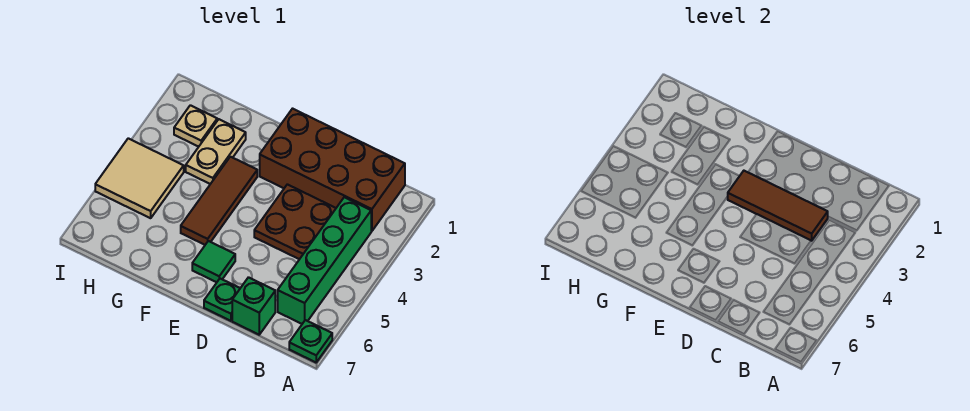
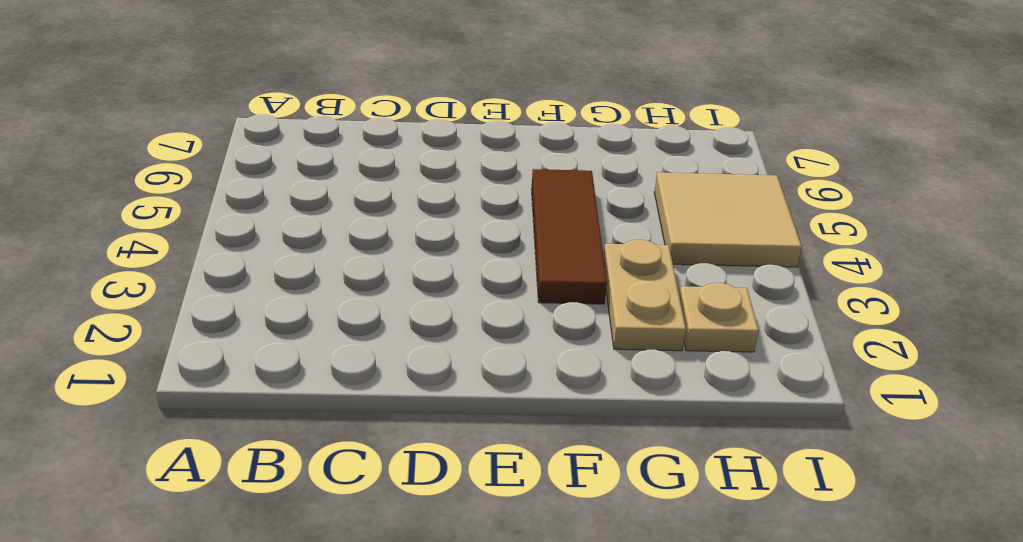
none -> green 1x1 plate [289,320,332,362]
none -> brown 2x4 brick [260,109,405,231]
none -> green 1x4 brick [278,197,371,324]

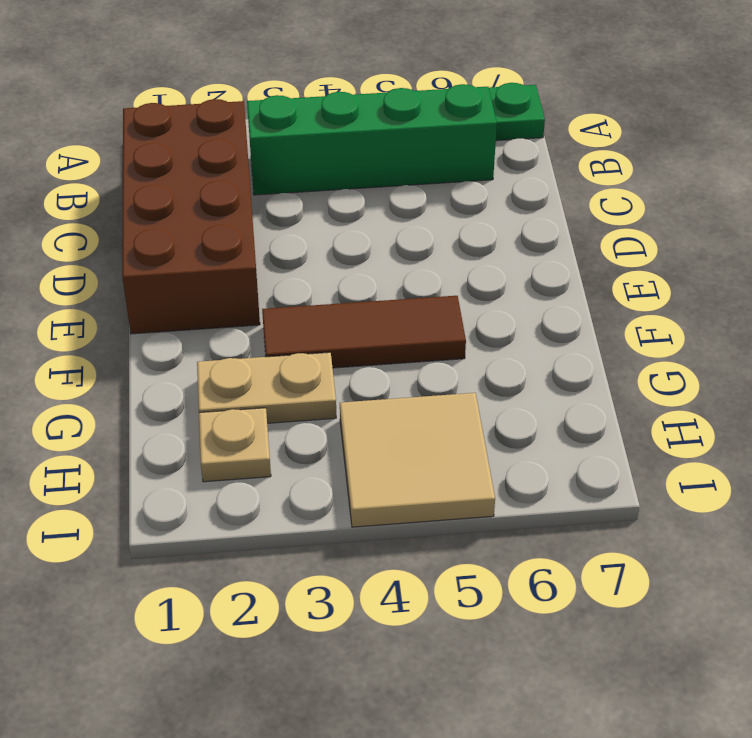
none -> brown 2x2 plate [254,184,336,259]
none -> green 1x1 brick [232,277,275,335]
none -> green 1x1 plate [204,279,240,321]

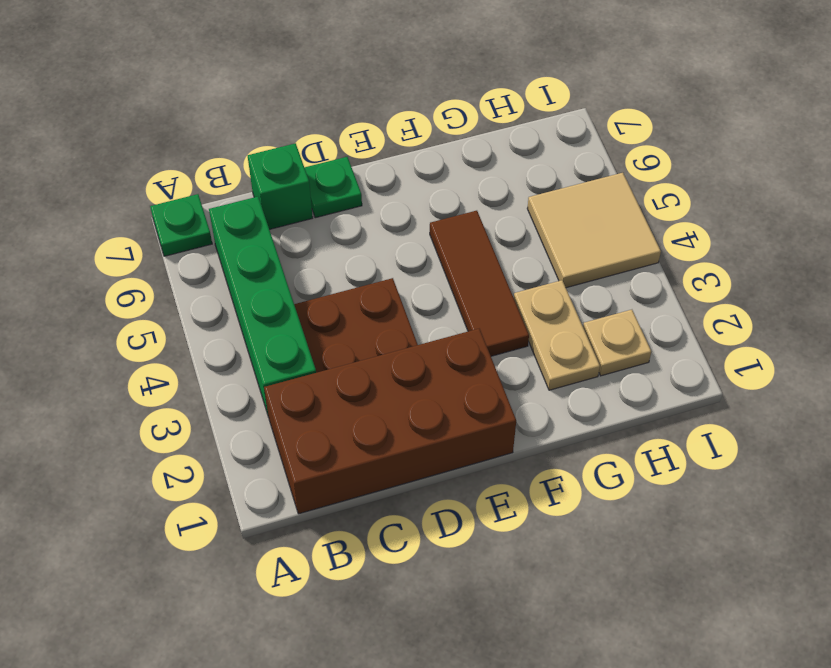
none -> green 1x1 tile [192,241,235,282]
none -> brown 1x3 tile [728,171,828,241]

